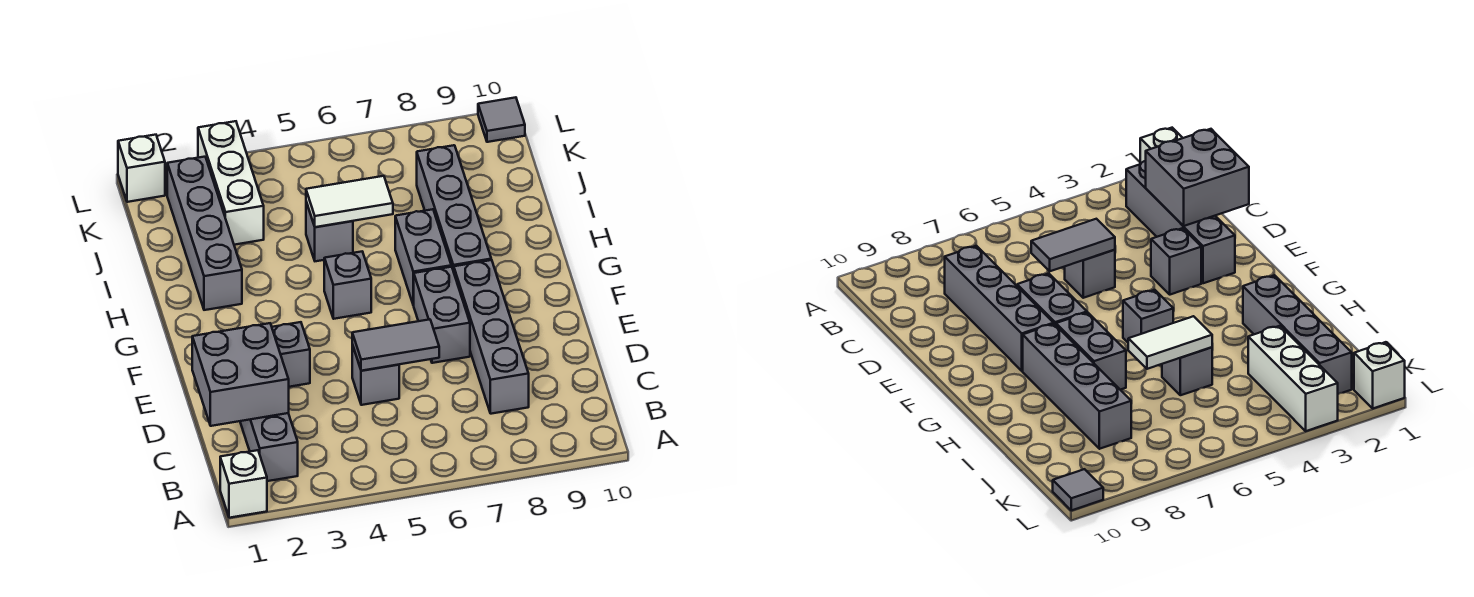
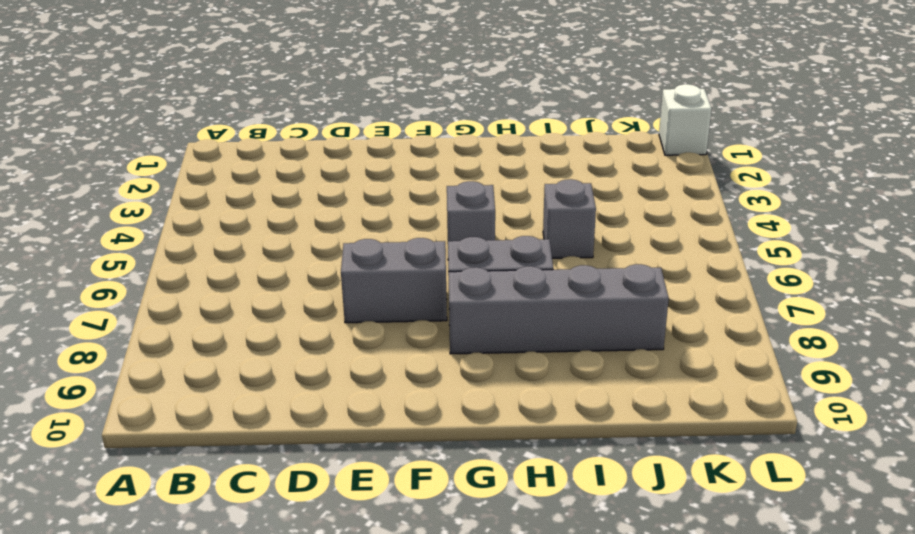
none -> white 1x1 brick [220,450,267,518]
none -> grey 1x4 brick [240,413,298,481]
none -> grey 1x4 brick [454,260,529,414]

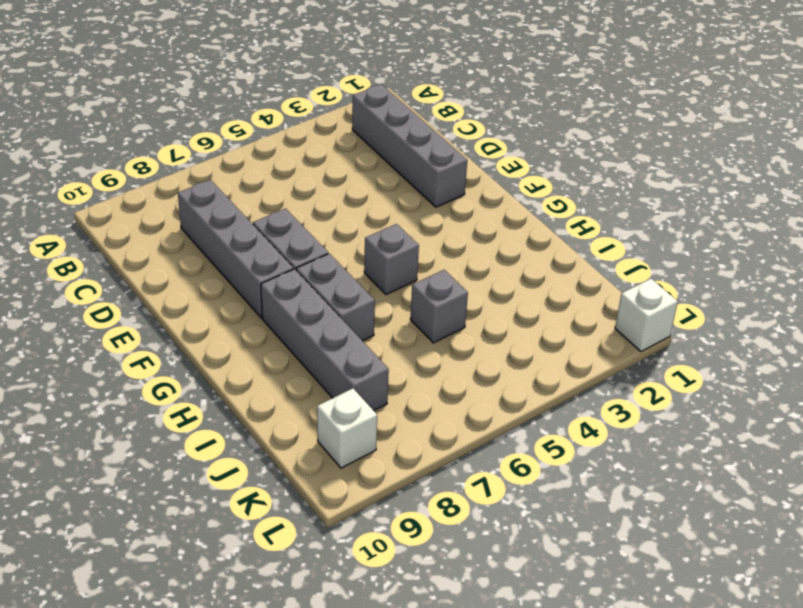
white 1x1 brick [317,389,377,468] -> white 1x1 brick moved to [220,450,267,518]
none -> grey 1x1 brick [352,345,399,405]
none -> grey 1x1 brick [272,322,310,387]
none -> grey 1x4 brick [167,157,242,310]

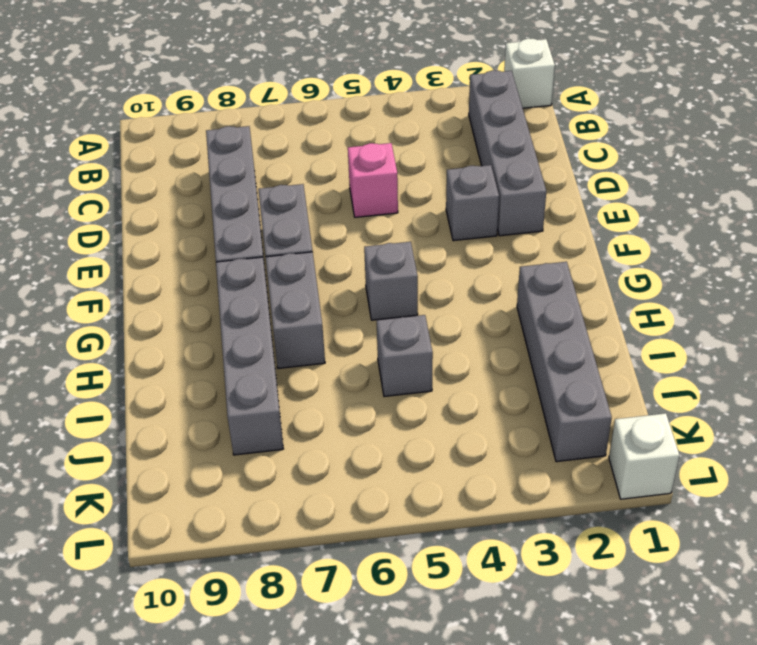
pink 1x1 brick [348,143,398,217] -> grey 1x1 brick [352,345,399,405]
none -> white 1x3 brick [198,121,264,245]
none -> grey 1x1 tile [478,97,525,142]
none -> grey 2x2 brick [192,323,289,426]

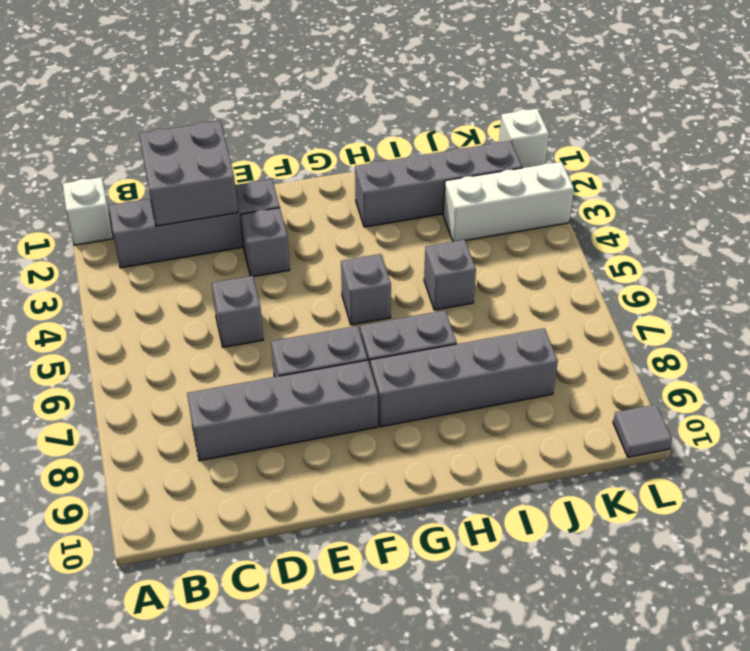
none -> grey 1x2 tile [352,319,439,371]
none -> white 1x2 tile [306,176,393,227]

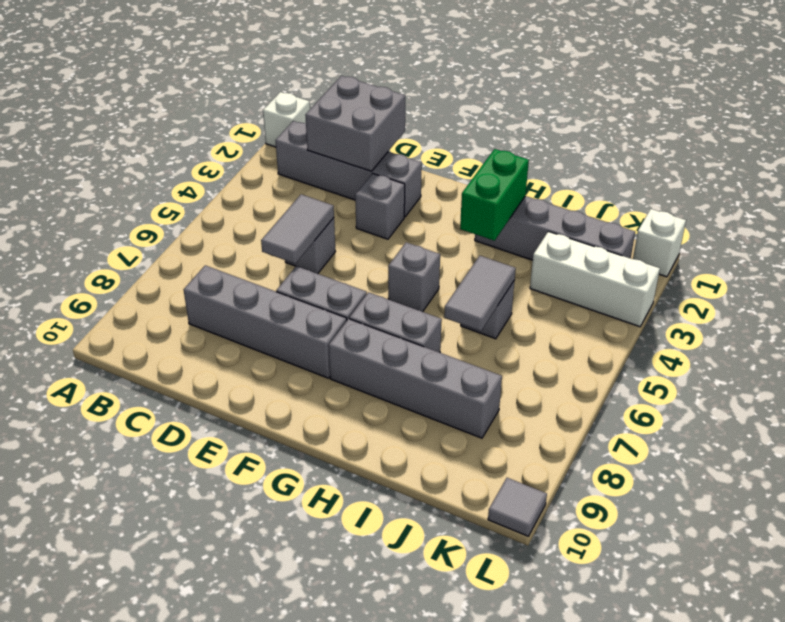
green 1x2 brick [460,149,529,241] -> none
grey 1x2 tile [444,256,516,331] -> white 1x2 tile [306,176,393,227]

